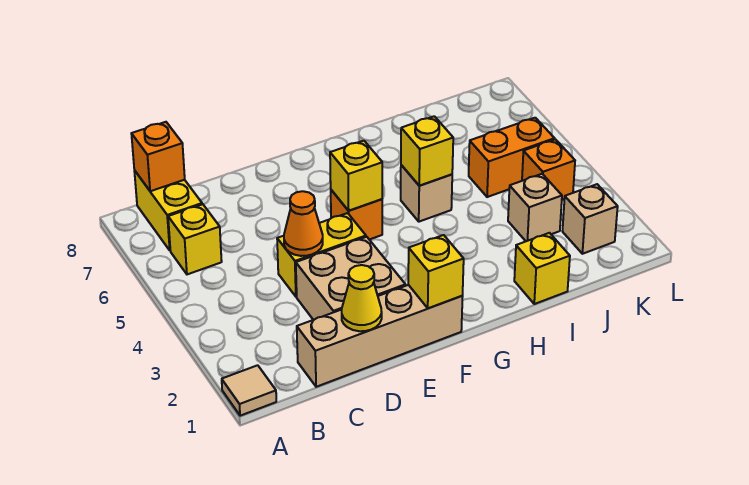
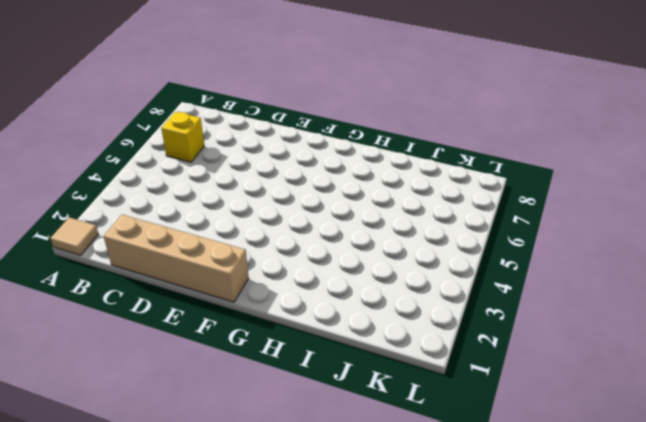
none -> yellow 1x2 brick [134,170,202,250]
none -> tan 2x2 brick [296,237,406,320]
none -> yellow 1x2 brick [277,213,366,297]

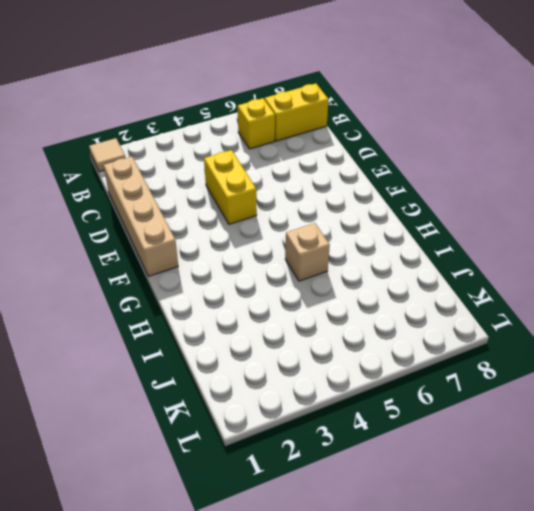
none -> tan 2x2 brick [296,237,406,320]
none -> orange 1x1 brick [331,190,382,240]
none -> yellow 1x1 brick [514,233,570,304]

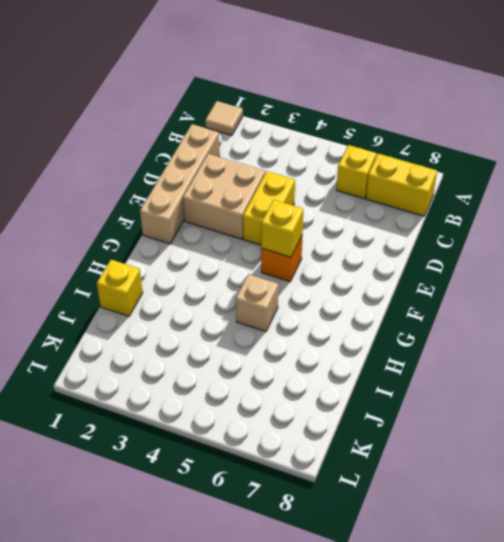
none -> tan 1x1 brick [508,174,562,241]
none -> orange 1x2 brick [469,118,555,197]
none -> tan 1x1 brick [562,184,618,254]

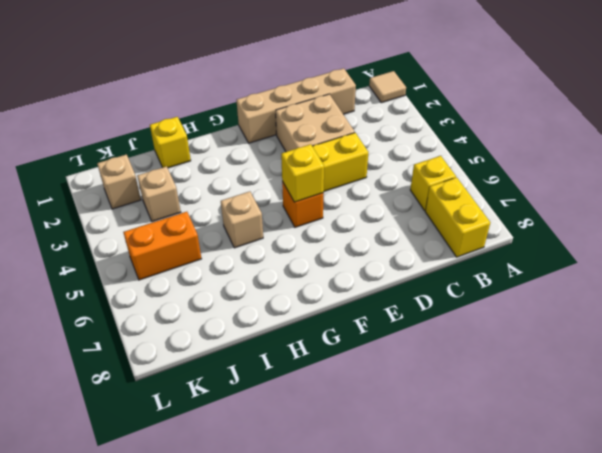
none -> orange 1x1 brick [522,139,575,200]
none -> orange 1x1 brick [131,122,185,191]
none -> yellow 1x1 cone [342,265,382,331]

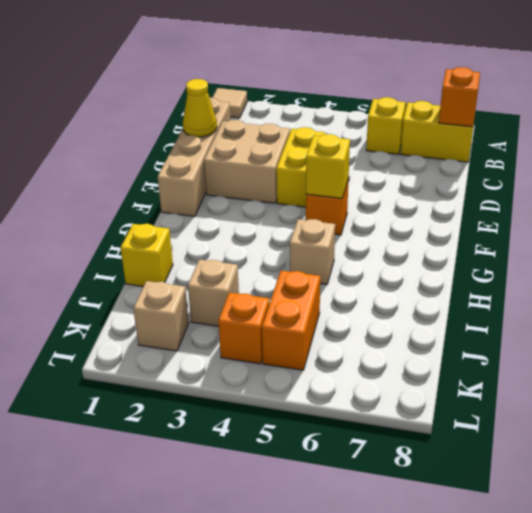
none -> orange 1x1 cone [284,191,323,256]
none -> yellow 1x1 brick [408,235,464,308]
none -> yellow 1x1 brick [401,116,453,186]

